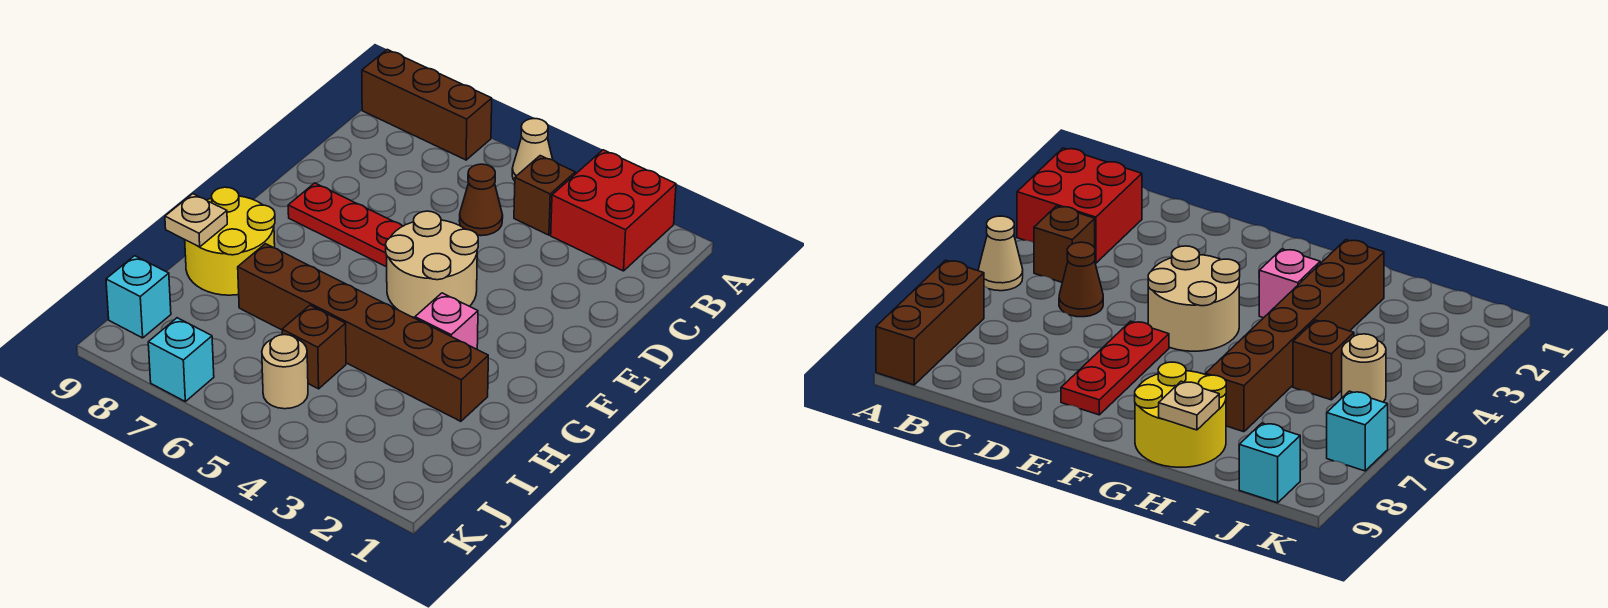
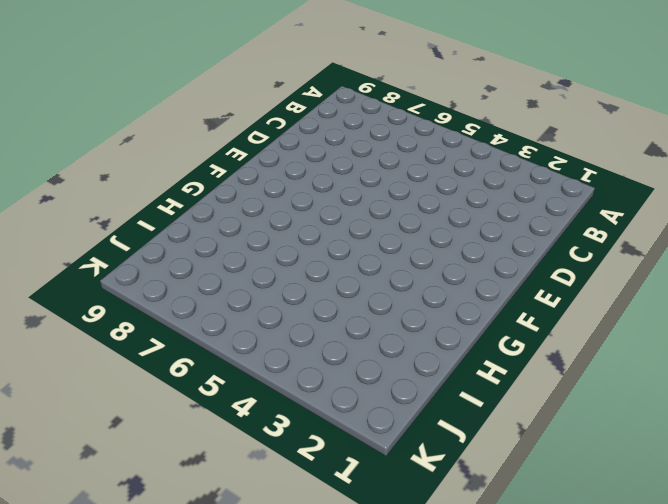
none -> red 2x2 brick [551,150,676,271]
none -> tan 1x1 cone [512,119,553,181]
none -> brown 1x3 brick [362,50,492,160]

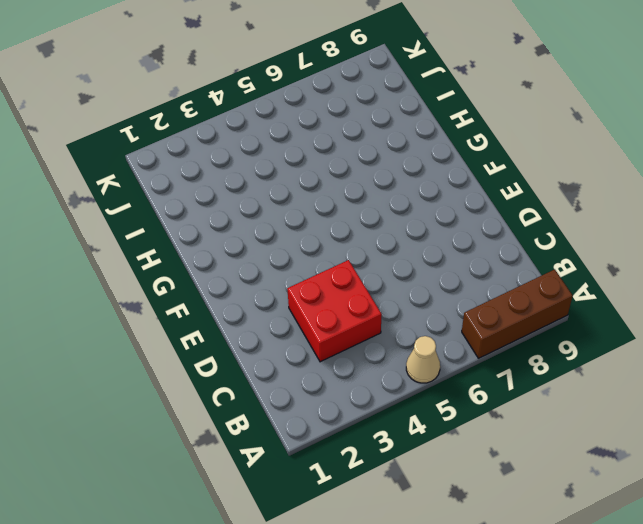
red 2x2 brick [287,260,382,362] -> red 2x2 brick moved to [551,150,676,271]
none -> brown 1x1 brick [514,156,575,235]
none -> brown 1x1 cone [459,164,503,236]
none -> tan 2x2 round brick [386,211,478,318]

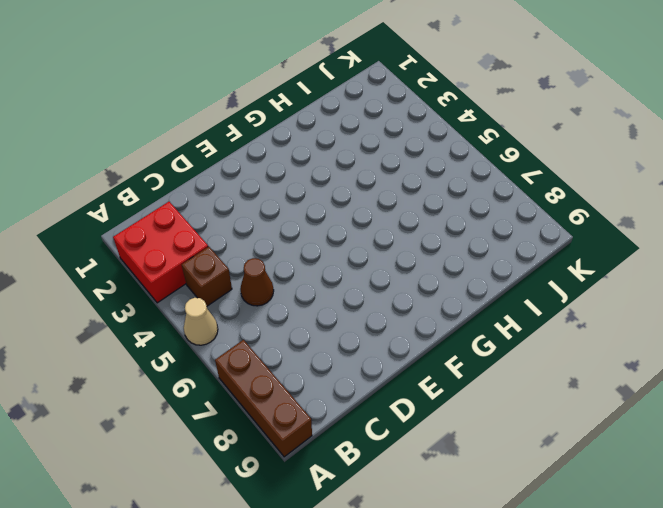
none -> tan 2x2 round brick [386,211,478,318]
none -> red 1x3 plate [288,183,403,267]
none -> pink 1x1 brick [415,293,478,349]

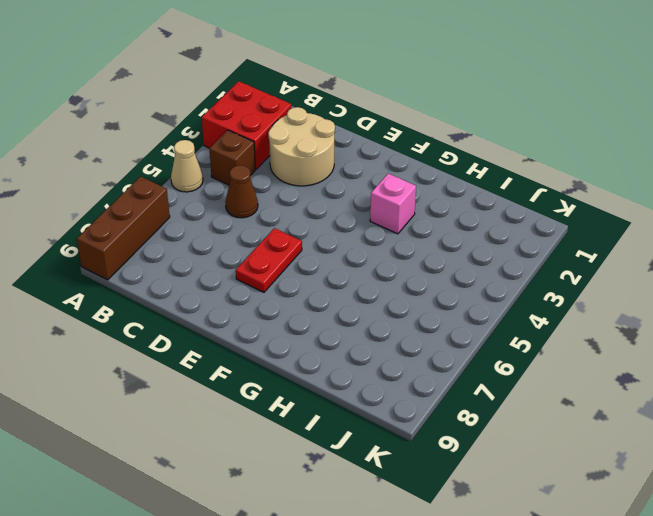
tan 2x2 round brick [268,107,335,186] -> tan 2x2 round brick moved to [386,211,478,318]
red 1x2 plate [236,228,302,292] -> red 1x3 plate [288,183,403,267]
none -> yellow 2x2 round brick [185,187,275,295]
none -> brown 1x6 brick [238,244,488,421]
none -> brown 1x1 brick [282,305,346,389]

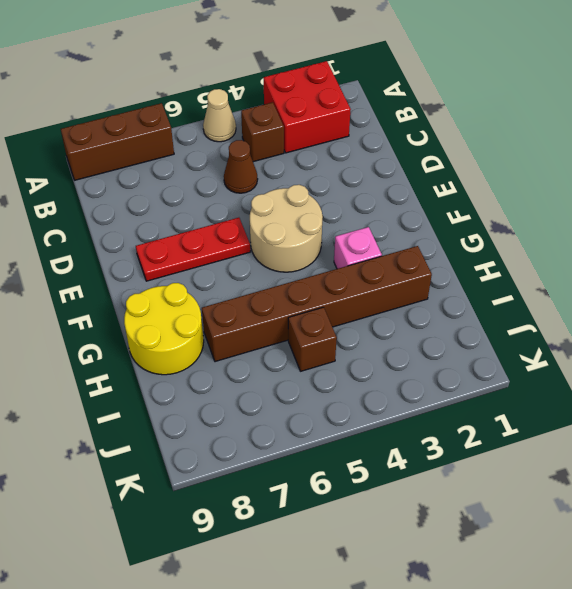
none -> tan 1x1 round brick [262,335,308,409]
none -> cyan 1x1 brick [106,256,171,338]
none -> cyan 1x1 brick [148,318,214,401]

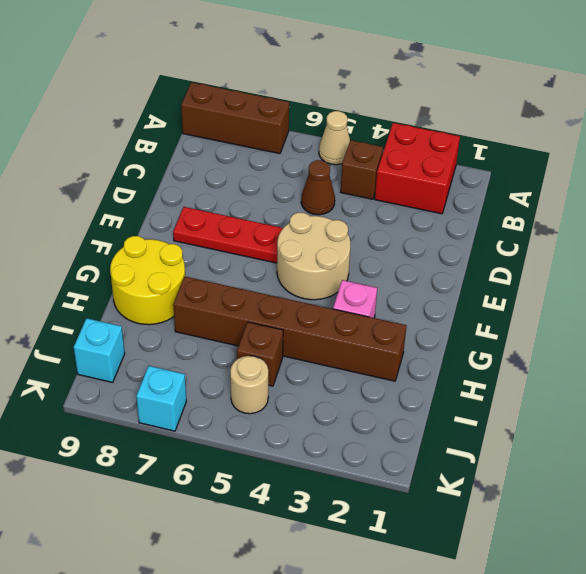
none -> tan 1x1 plate [165,194,227,247]

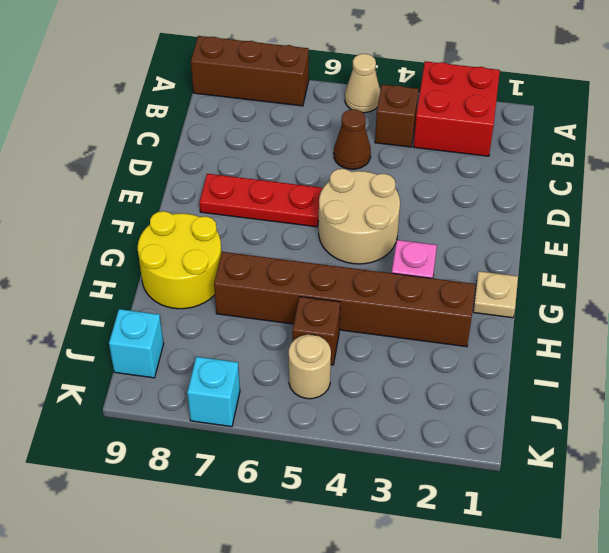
tan 1x1 plate [473,271,518,318] -> tan 1x1 plate moved to [165,194,227,247]

